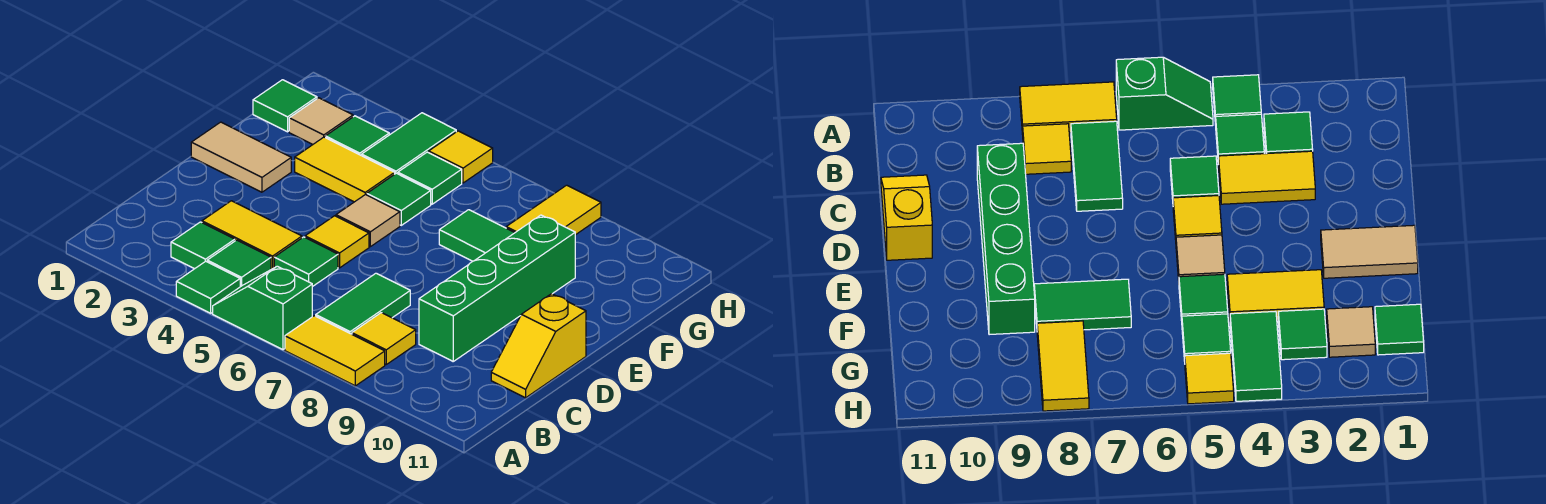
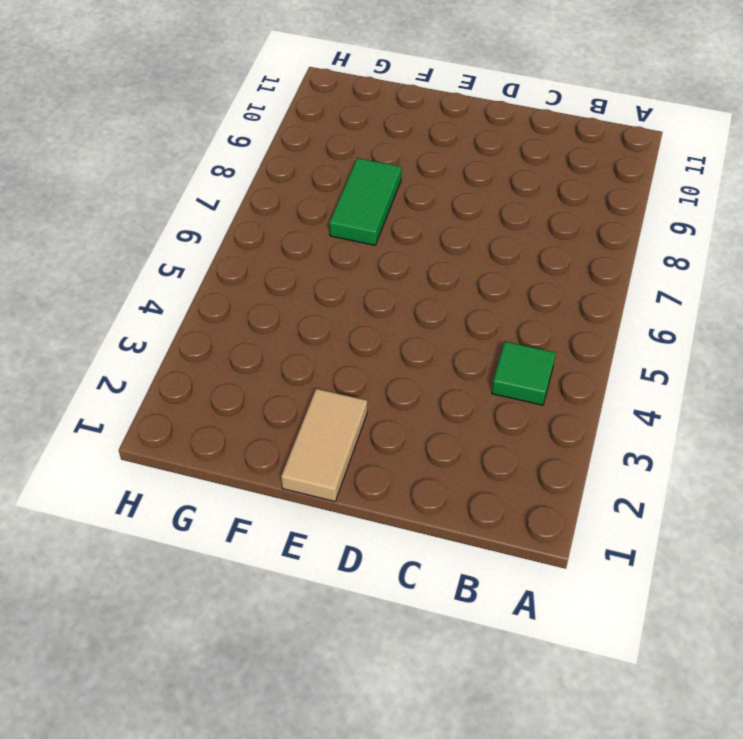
none -> green 1x1 tile [176,261,240,313]
none -> green 1x2 slope [213,266,312,350]
none -> yellow 1x2 tile [285,316,385,386]

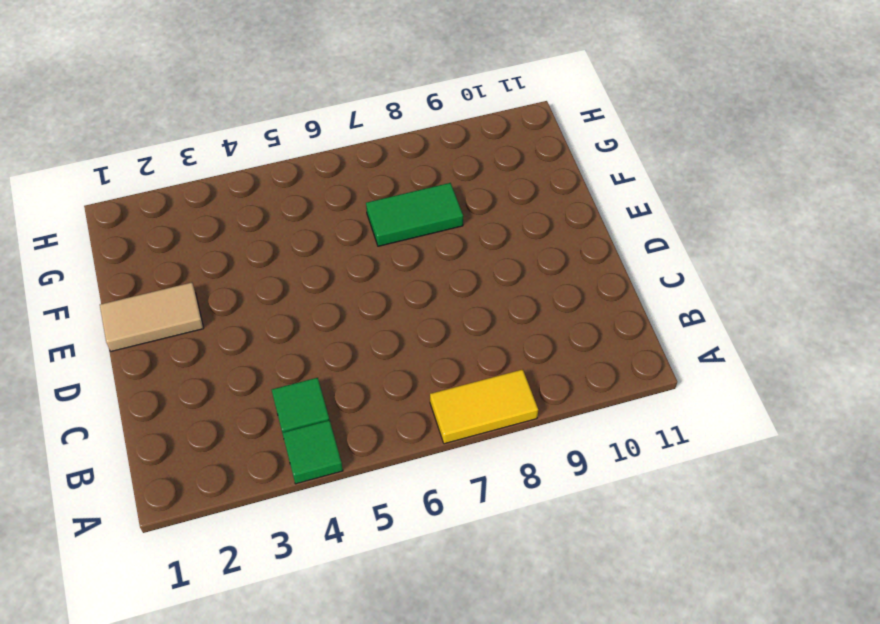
none -> green 1x2 slope [213,266,312,350]
none -> green 1x1 tile [171,222,235,269]
none -> green 1x2 tile [316,273,410,334]

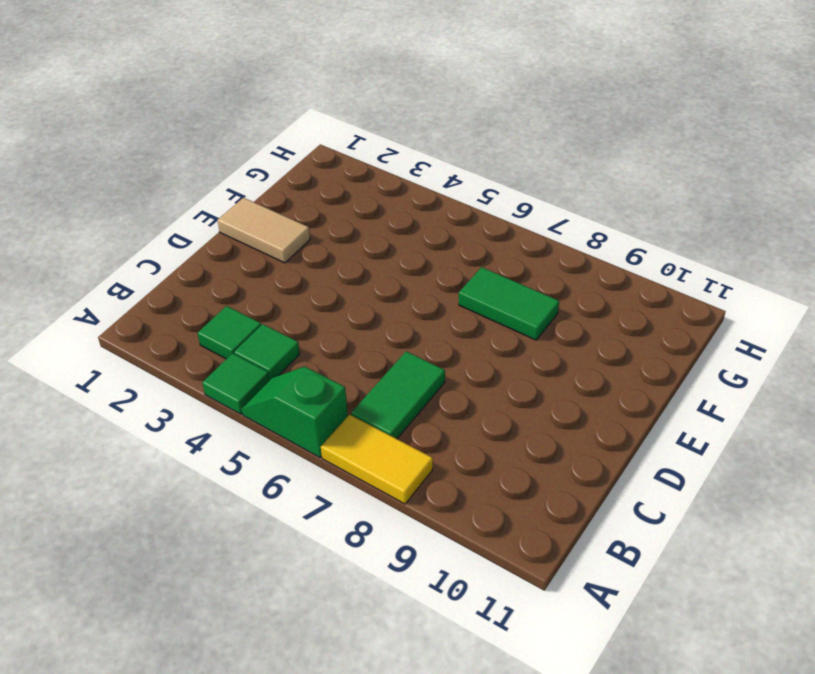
none -> yellow 1x1 tile [352,313,416,364]
none -> yellow 1x2 tile [202,201,302,269]
none -> green 1x1 tile [274,237,338,287]

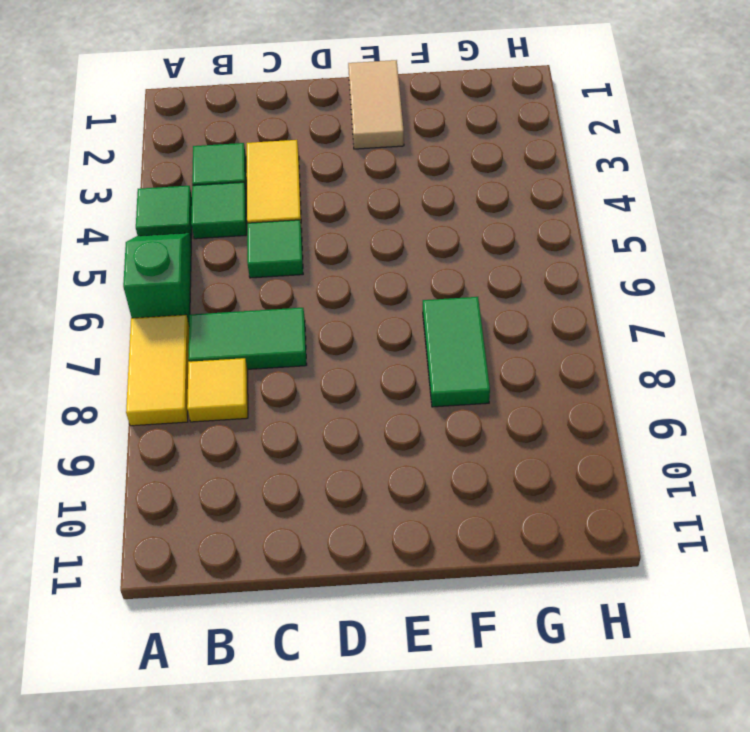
none -> green 1x4 brick [419,215,575,361]
none -> yellow 1x2 slope [491,294,586,398]
none -> yellow 1x1 tile [305,216,369,268]

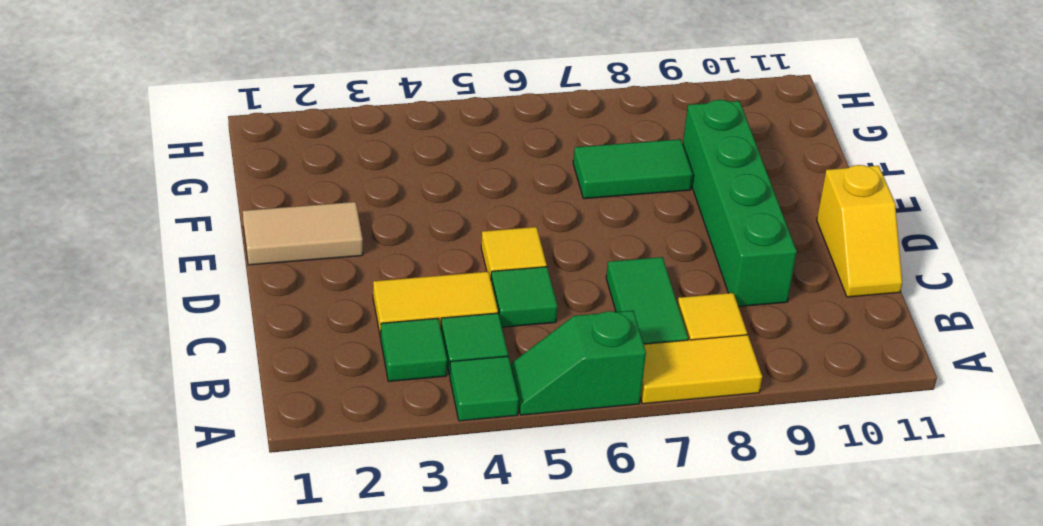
none -> tan 1x1 tile [336,194,400,247]
none -> yellow 1x2 tile [295,137,395,202]
none -> green 1x1 tile [367,173,431,225]

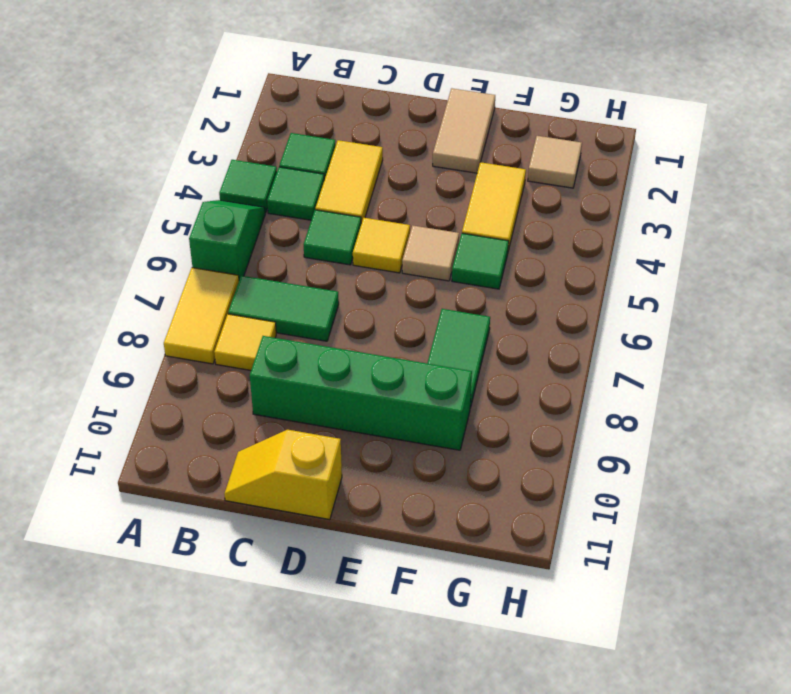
none -> green 1x1 tile [253,80,317,132]
none -> green 1x1 tile [325,116,389,156]
none -> green 1x2 tile [362,113,456,174]

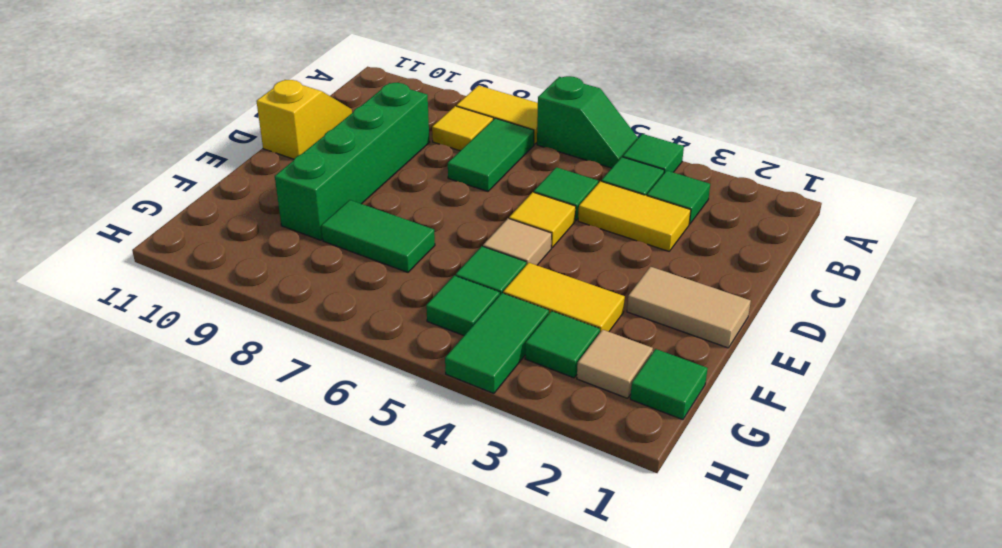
none -> yellow 1x2 tile [506,185,601,235]
none -> yellow 1x1 tile [429,131,493,183]

